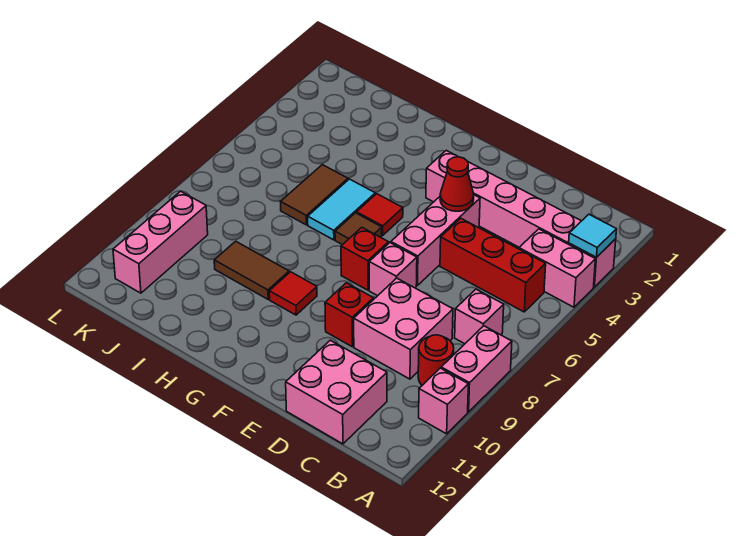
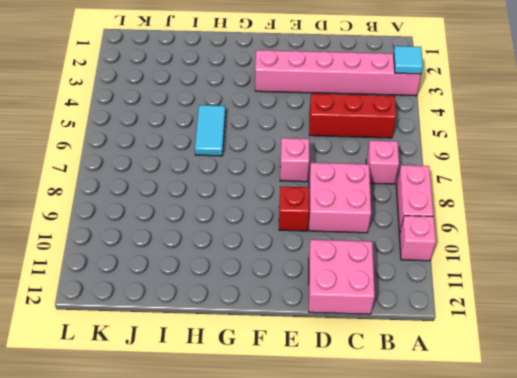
none -> pink 1x2 brick [519,229,595,307]
none -> red 1x1 round brick [418,335,454,385]
none -> pink 1x3 brick [391,195,480,285]

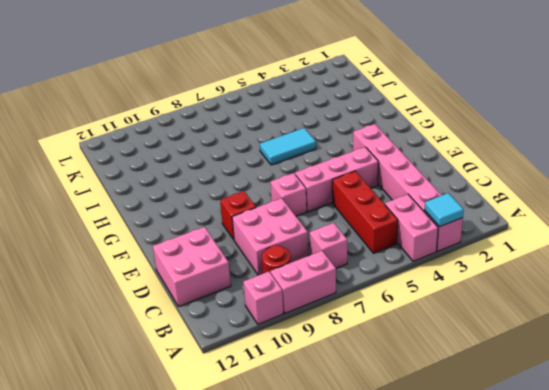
none -> red 1x1 brick [341,227,389,290]
none -> red 1x1 tile [357,194,403,235]
none -> brown 1x1 tile [335,213,382,245]

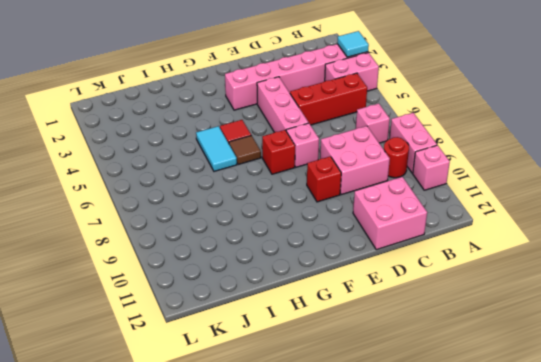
none -> red 1x1 tile [269,272,317,315]
none -> brown 1x2 tile [214,241,289,299]
none -> brown 1x2 tile [281,165,348,225]

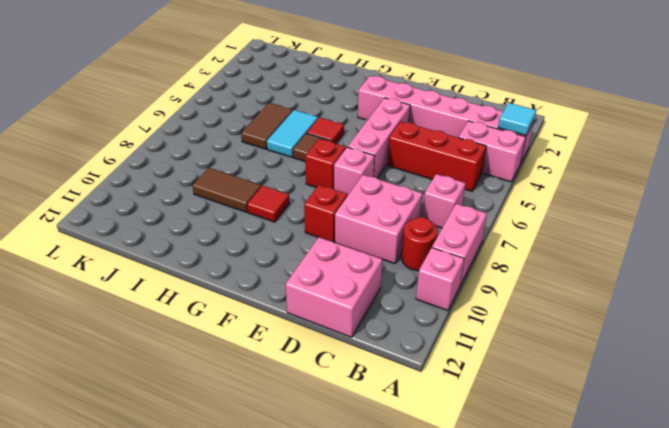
none -> pink 1x3 brick [113,191,208,293]
none -> red 1x1 cone [440,157,474,211]

